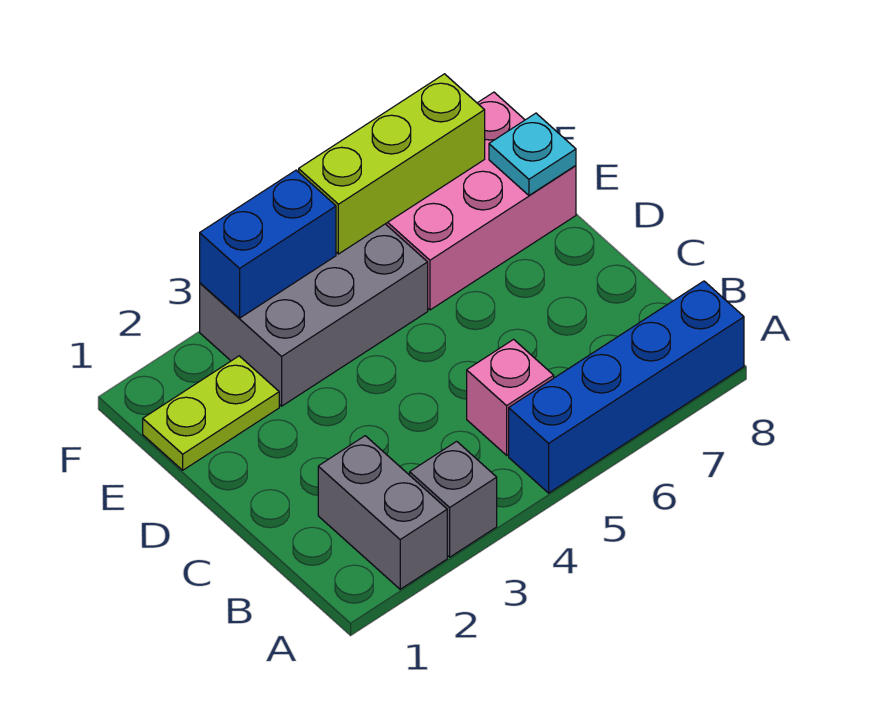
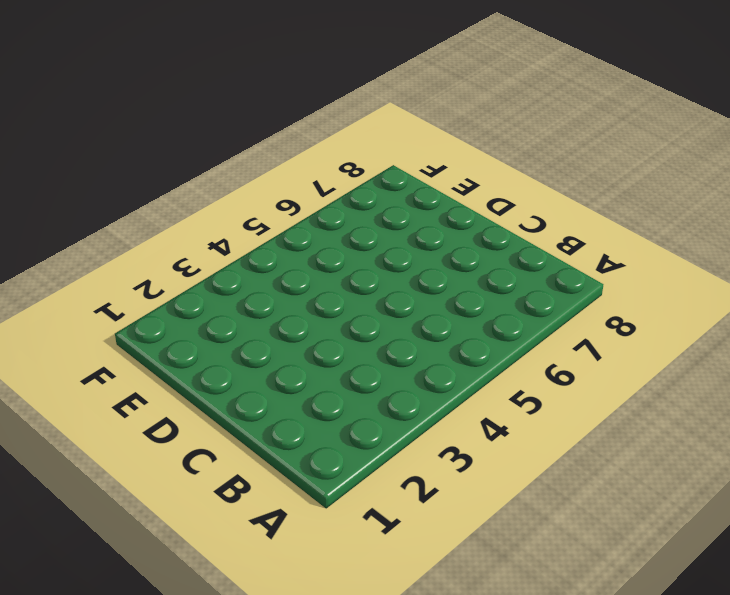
none -> grey 1x2 brick [318,436,447,589]
none -> grey 1x1 brick [410,441,497,557]

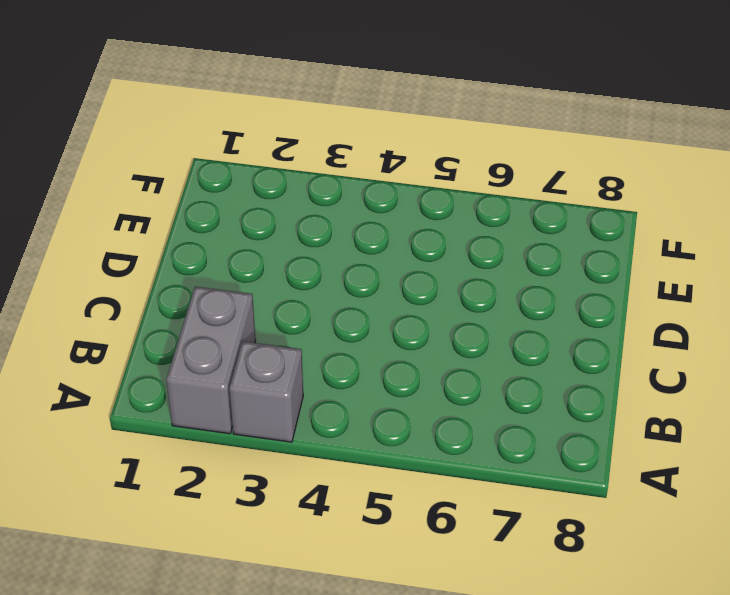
none -> blue 1x4 brick [509,281,744,493]
none -> pink 1x1 brick [467,339,554,455]

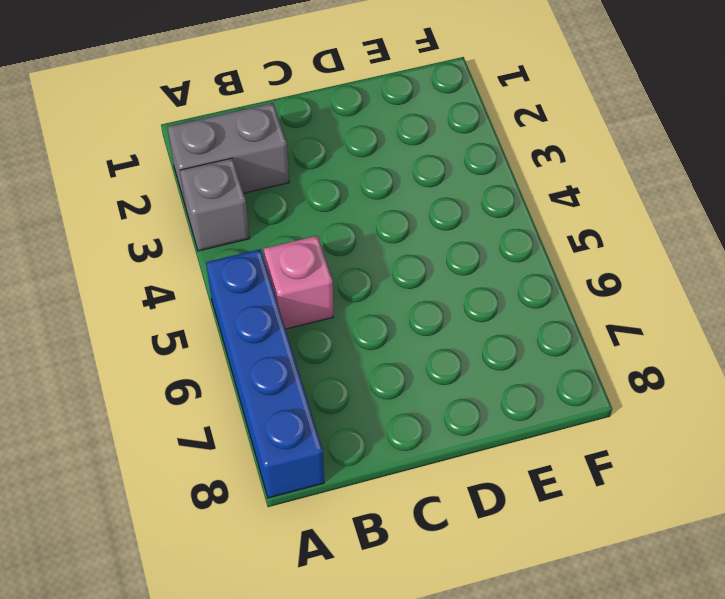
none -> lime 1x2 plate [143,356,279,470]
none -> grey 2x3 brick [200,224,428,406]

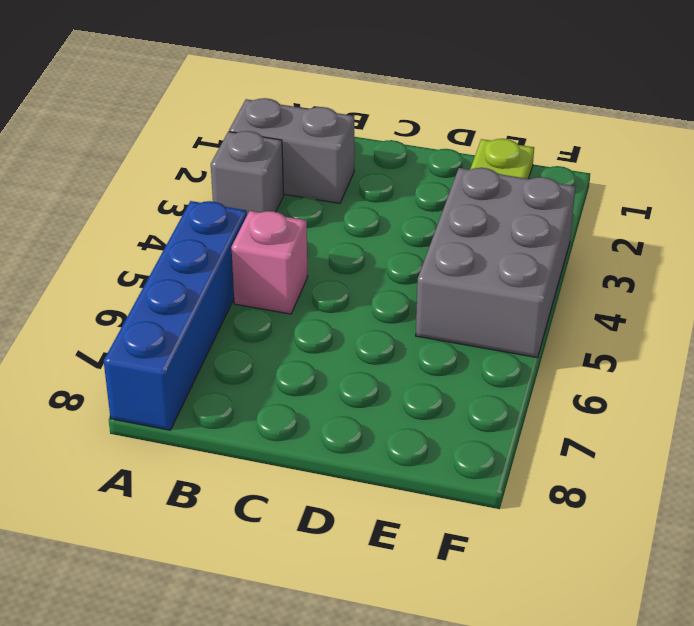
none -> pink 2x3 brick [386,92,576,310]
none -> cyan 1x1 plate [489,113,576,195]

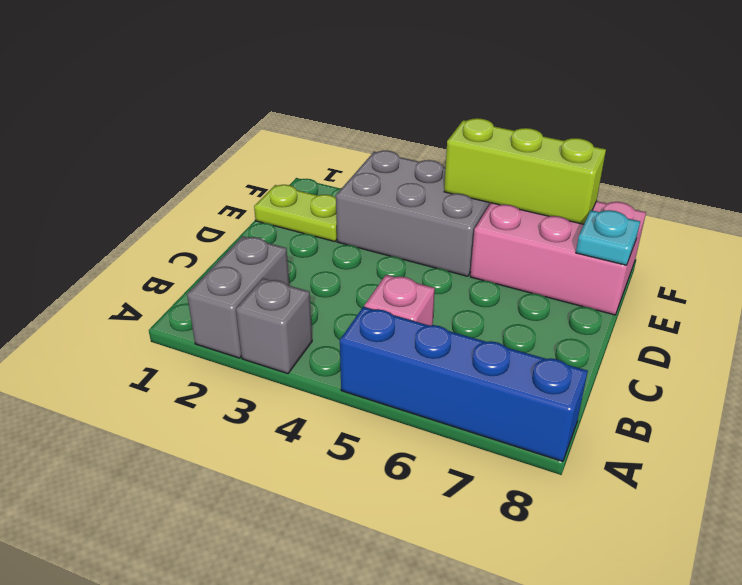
none -> blue 1x2 brick [200,170,336,318]

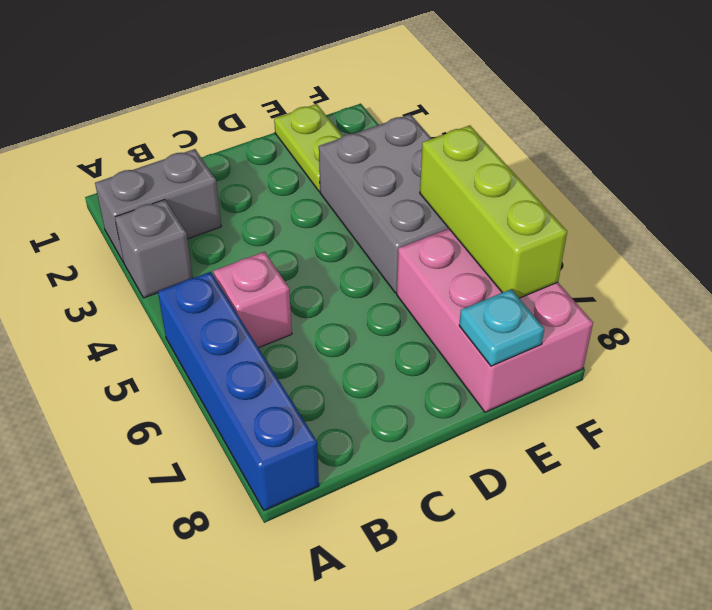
none -> blue 1x2 brick [200,170,336,318]

